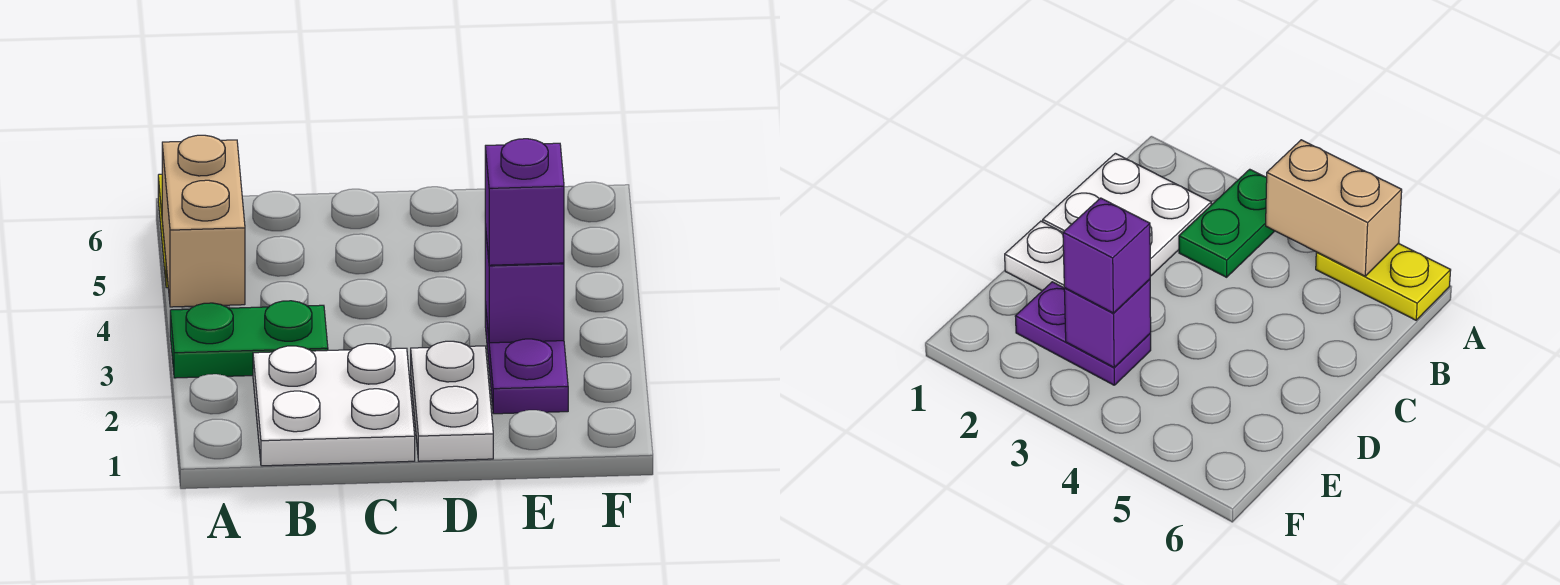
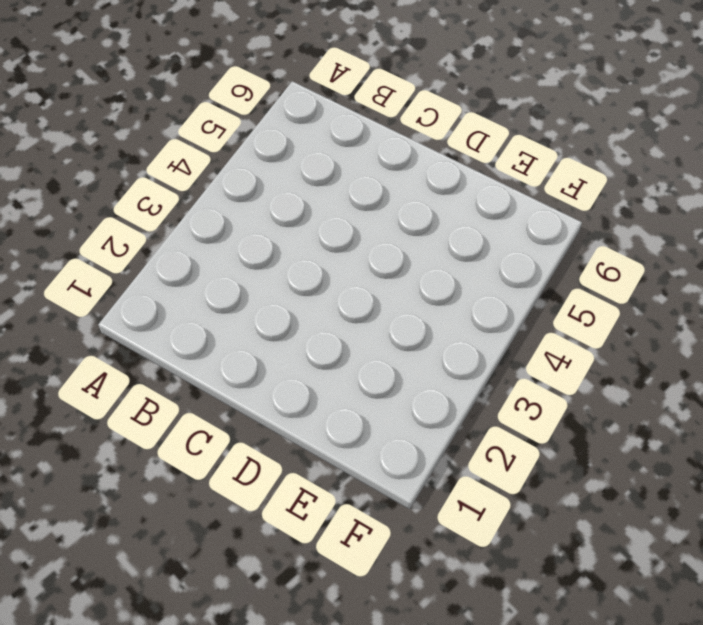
none -> green 1x2 plate [170,301,328,378]
none -> yellow 1x2 plate [1316,243,1451,320]

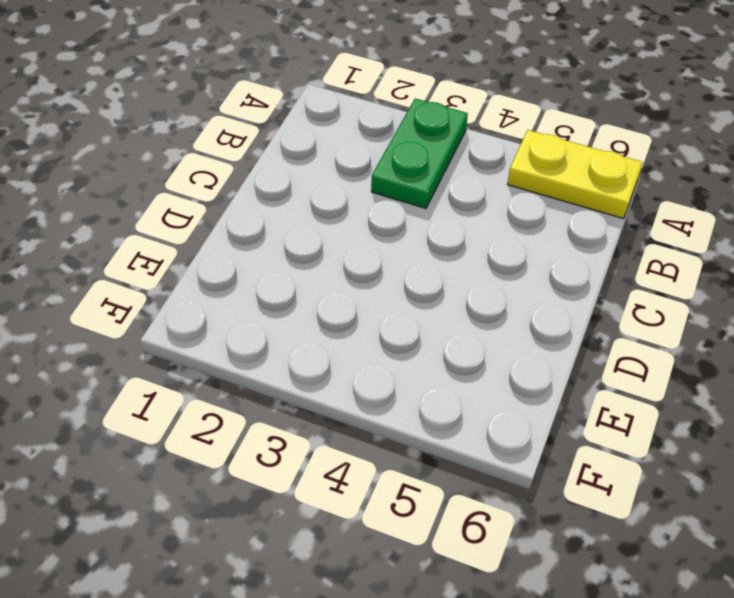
none -> white 2x2 plate [253,344,415,466]
none -> white 1x2 plate [411,341,493,461]

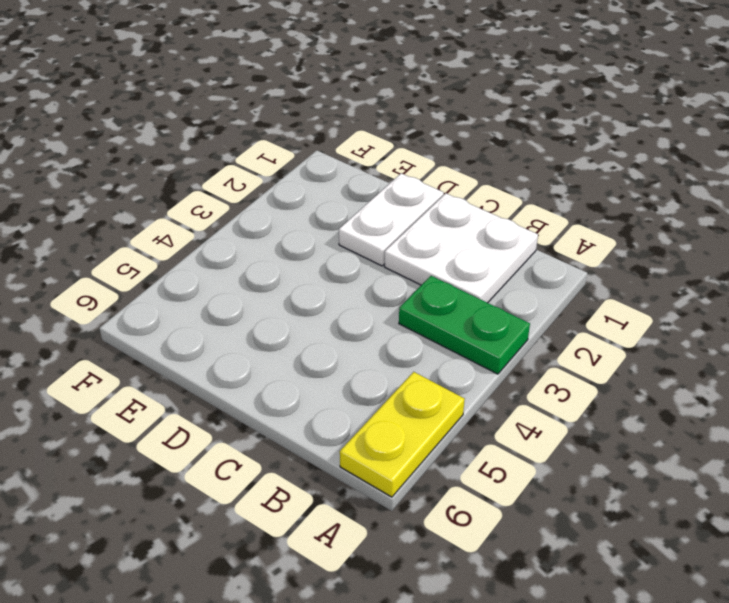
none -> purple 1x2 plate [485,303,568,414]
none -> tan 1x2 brick [162,135,245,307]

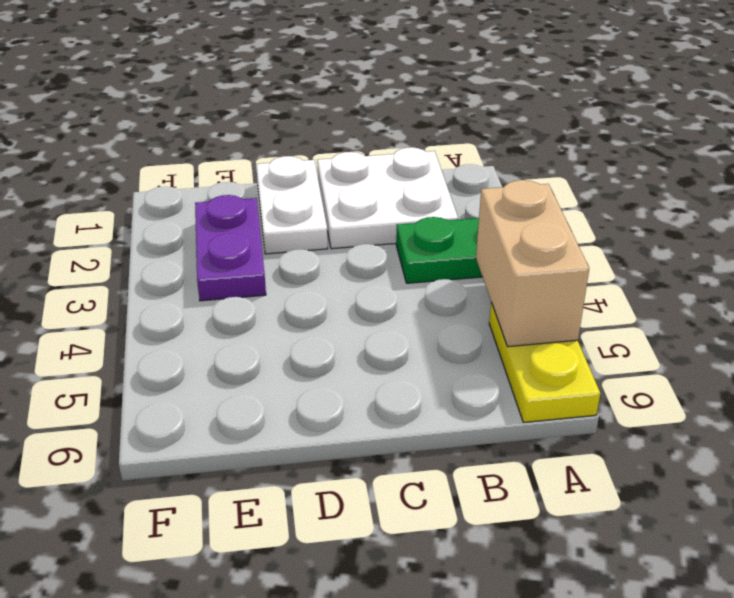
none -> purple 1x1 brick [485,224,564,343]
none -> purple 1x1 brick [485,139,564,265]

